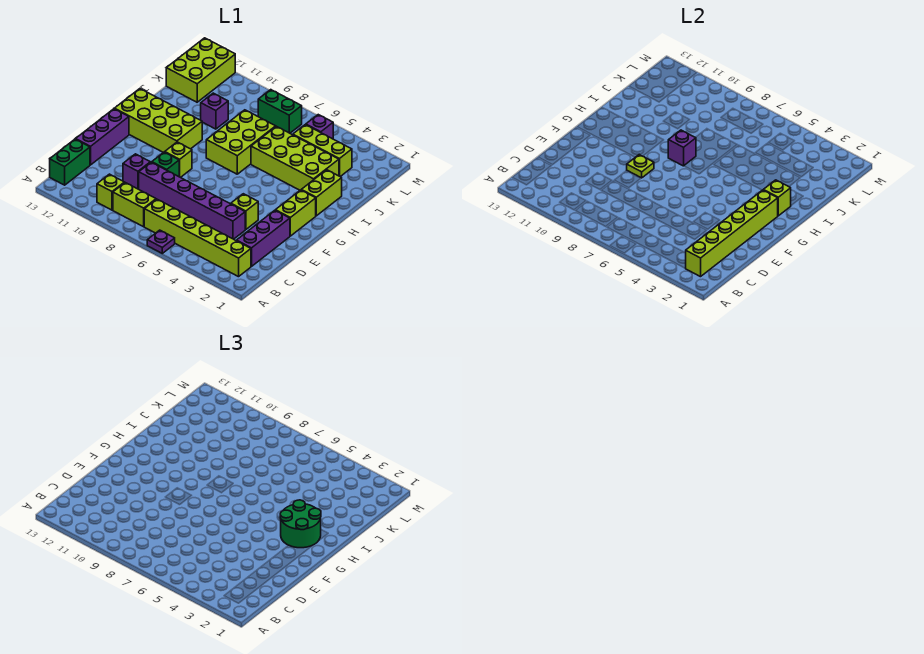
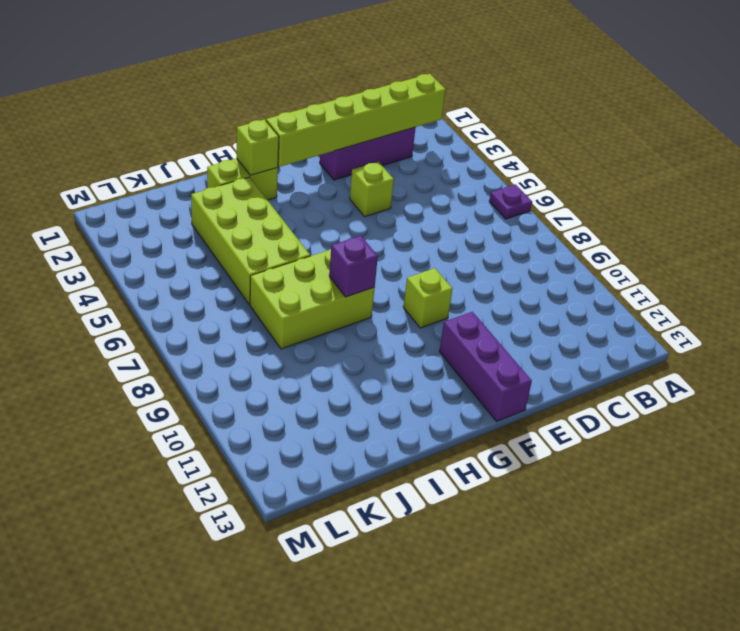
purple 1x3 brick [439,312,532,421] -> purple 1x3 brick turned to [76,109,129,165]
none -> lime 1x6 brick [144,199,251,277]
none -> lime 1x2 brick [113,183,156,227]
none -> lime 1x1 brick [97,174,124,210]

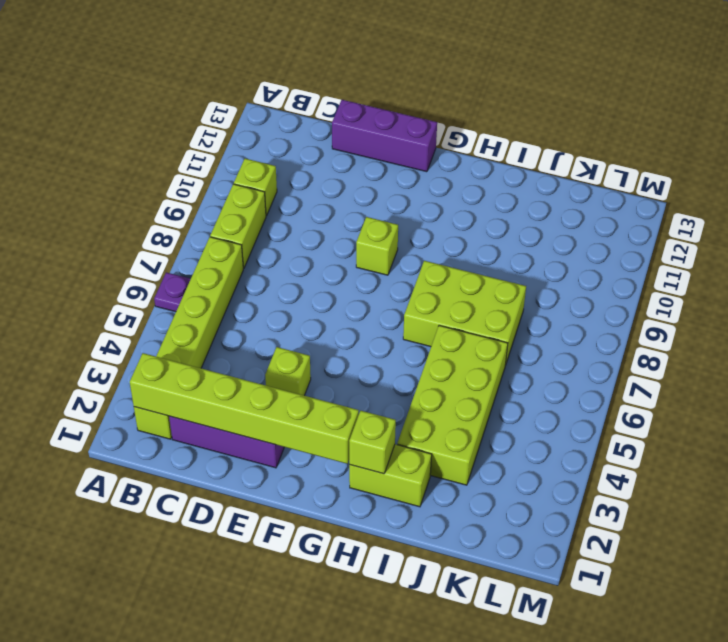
none -> green 1x2 brick [50,139,90,185]
none -> purple 1x6 brick [139,162,245,239]
none -> purple 1x1 brick [123,154,150,189]

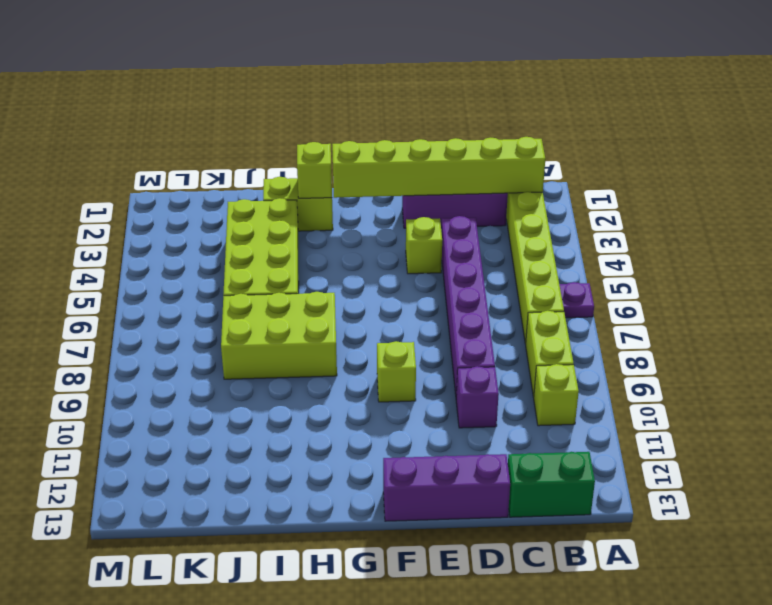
none -> green 1x1 brick [152,152,179,177]
none -> lime 1x2 brick [275,190,316,236]
none -> lime 2x4 brick [114,89,202,153]

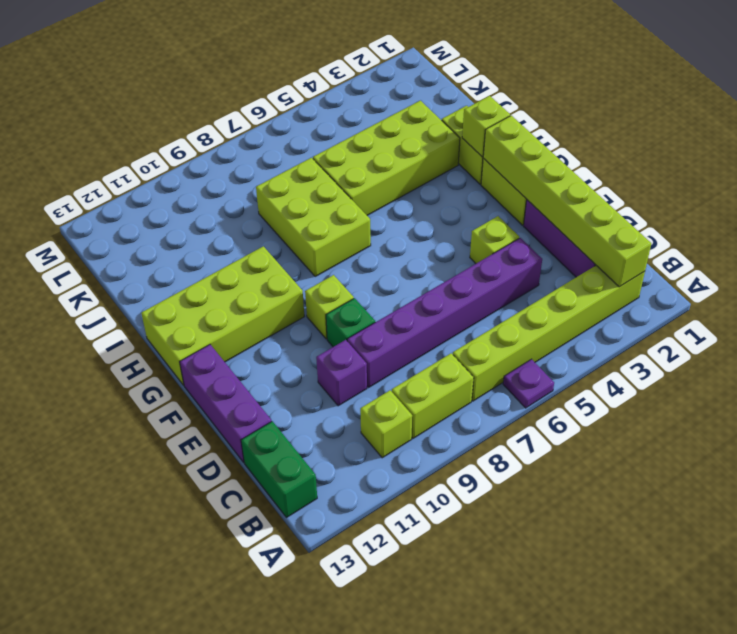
none -> purple 1x1 brick [201,93,228,129]
none -> lime 1x3 brick [293,125,352,177]
none -> lime 2x3 brick [166,38,235,102]

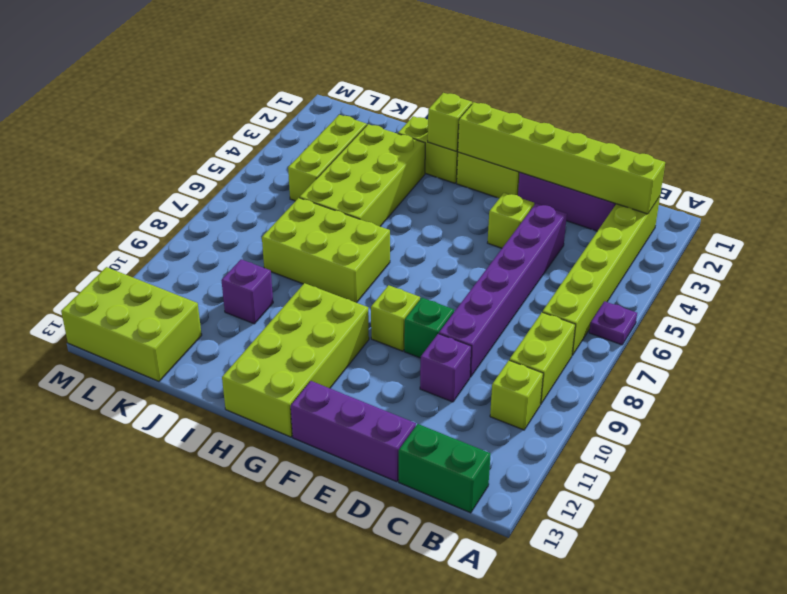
none -> purple 1x1 brick [306,115,333,139]
none -> green 1x2 brick [258,90,302,133]
none -> lime 1x1 plate [627,155,654,178]

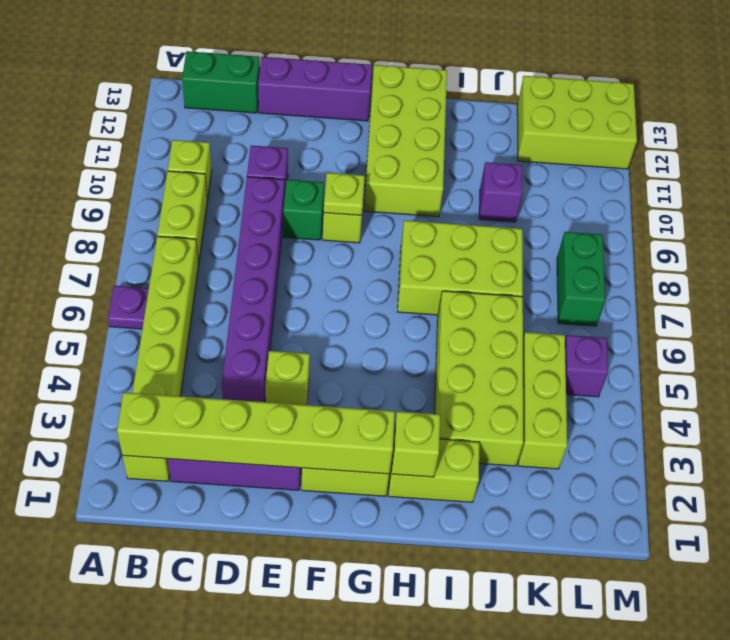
none -> purple 1x1 brick [668,130,696,166]
none -> green 2x2 round brick [280,500,321,548]

